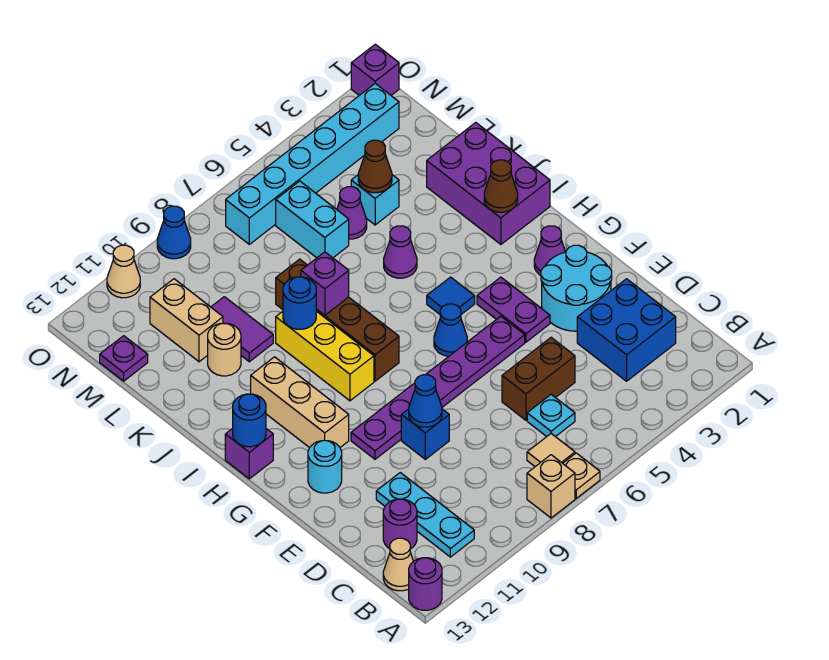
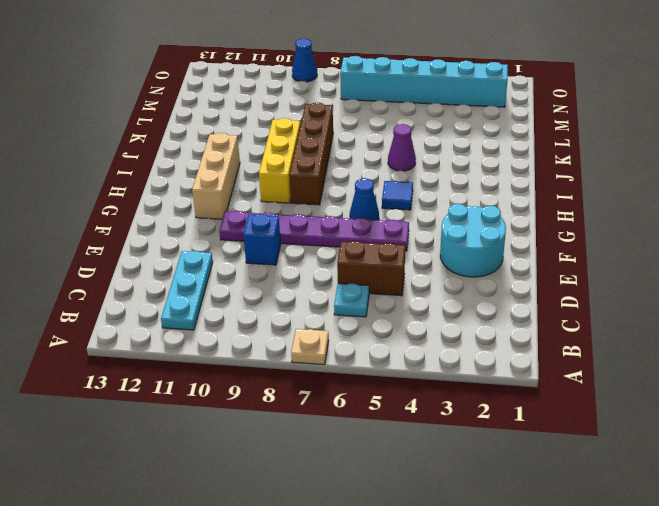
none -> tan 1x1 brick [527,455,575,518]
none -> purple 1x1 round brick [409,558,442,610]
none -> tan 1x1 tile [527,434,575,467]
none -> tan 1x1 cone [383,538,413,591]

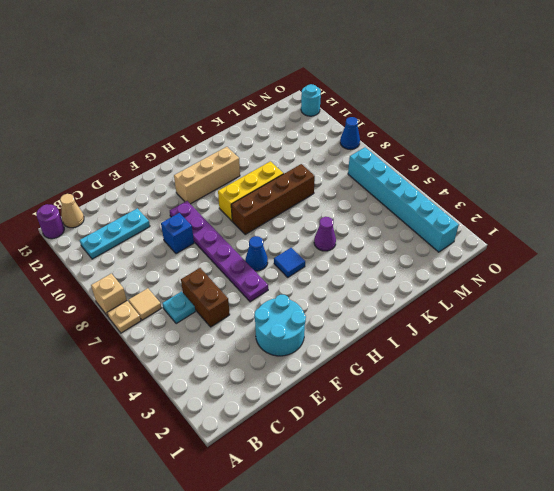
cyan 1x1 round brick [301,84,321,116] -> cyan 1x1 round brick moved to [308,441,342,493]
none -> blue 2x2 brick [577,279,676,381]
none -> purple 1x1 round brick [383,499,417,549]
none -> purple 1x2 plate [477,277,550,342]
none -> purple 1x1 cone [534,226,565,275]

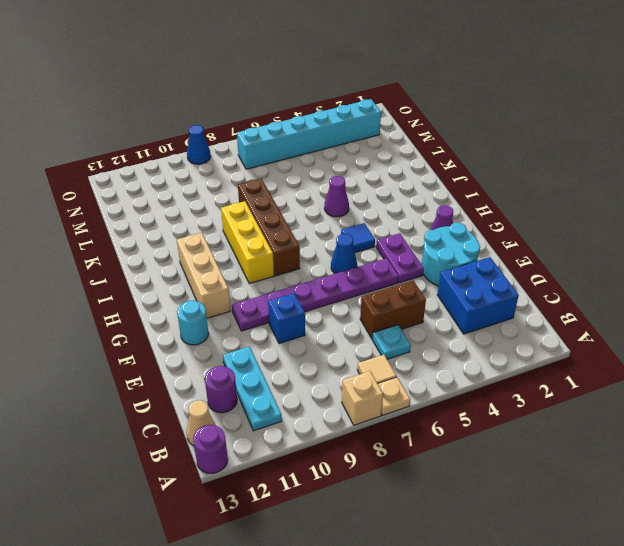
none -> purple 1x1 brick [225,428,273,479]
none -> purple 2x3 brick [427,123,550,244]
none -> purple 1x2 tile [211,297,273,362]
none -> tan 1x1 round brick [208,323,241,376]

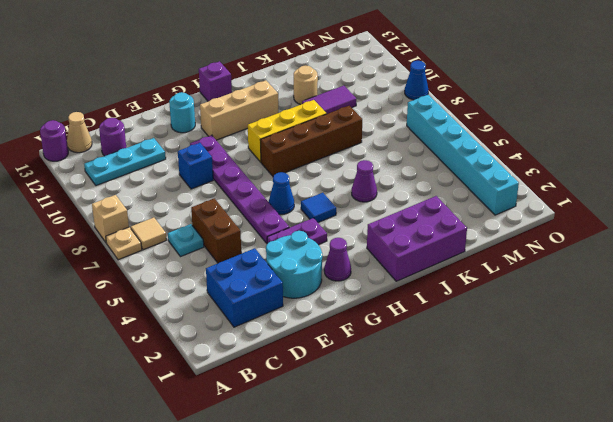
none -> cyan 1x1 brick [351,175,399,225]
none -> purple 1x1 cone [337,187,367,239]
none -> cyan 1x2 brick [276,181,349,258]
none -> tan 1x2 brick [150,279,223,362]

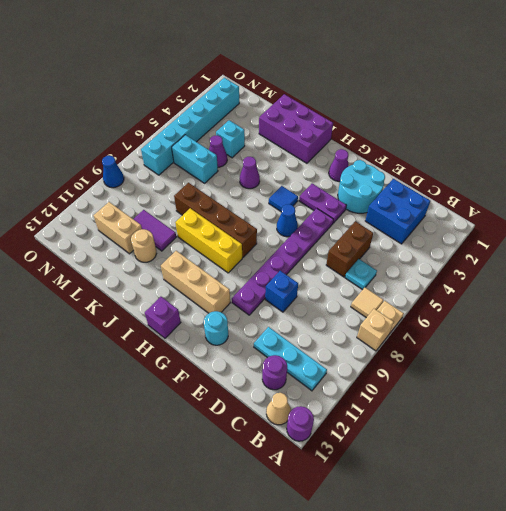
none -> purple 1x1 plate [100,336,148,381]
none -> purple 1x1 brick [351,44,399,95]
none -> tan 1x1 cone [107,245,140,298]
none -> blue 1x1 cone [409,375,442,427]

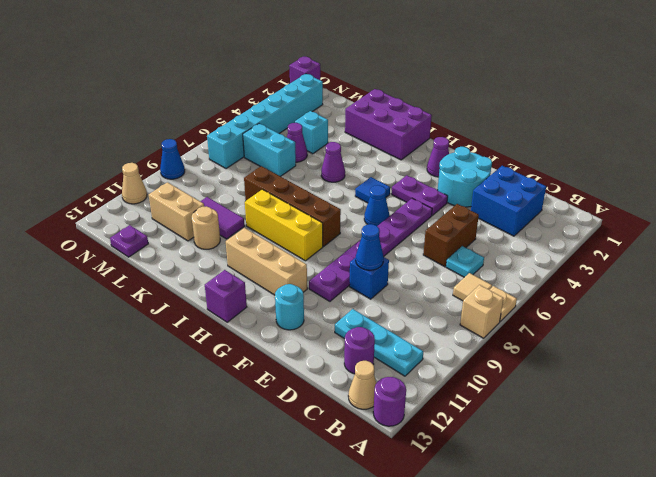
none -> blue 1x1 round brick [233,394,266,447]
none -> brown 1x1 cone [484,160,518,212]
none -> purple 1x1 brick [301,252,349,315]
none -> blue 1x1 round brick [283,277,316,329]

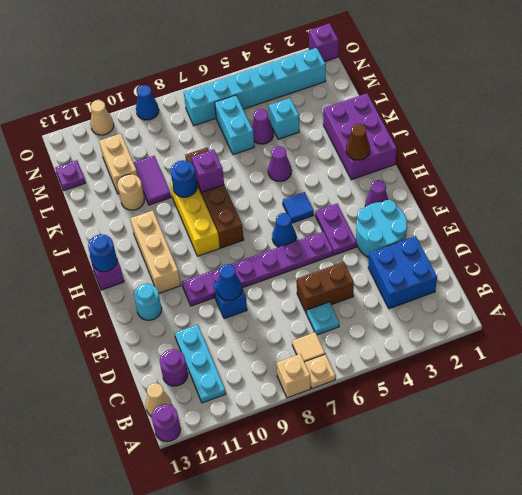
none -> brown 1x1 cone [358,140,392,193]

